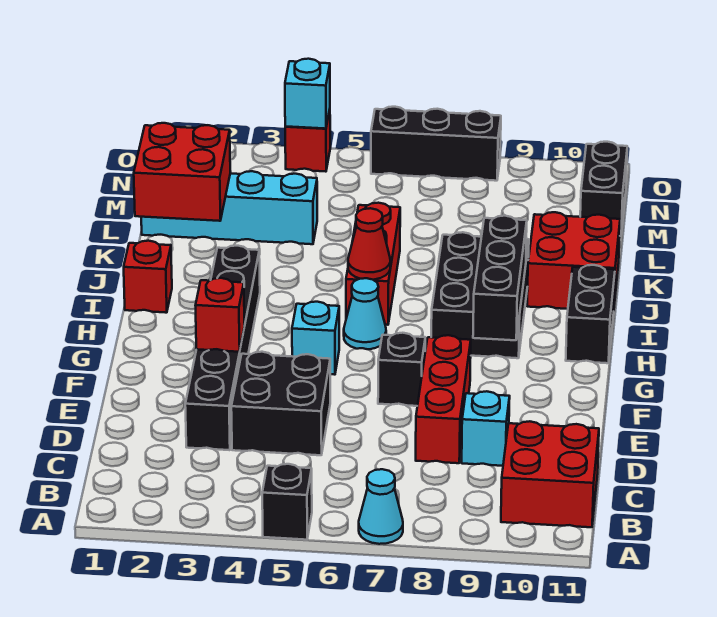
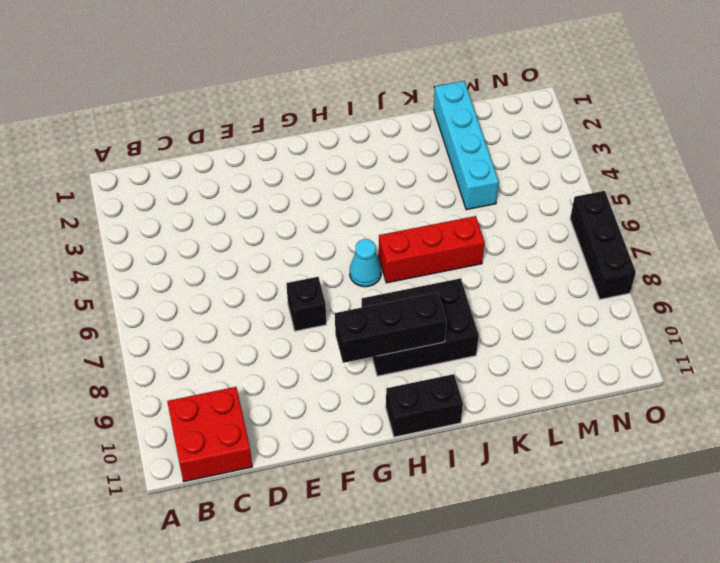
none -> black 1x1 brick [262,464,312,540]
none -> cyan 1x1 cone [359,469,403,544]
none -> black 1x6 brick [185,246,260,450]

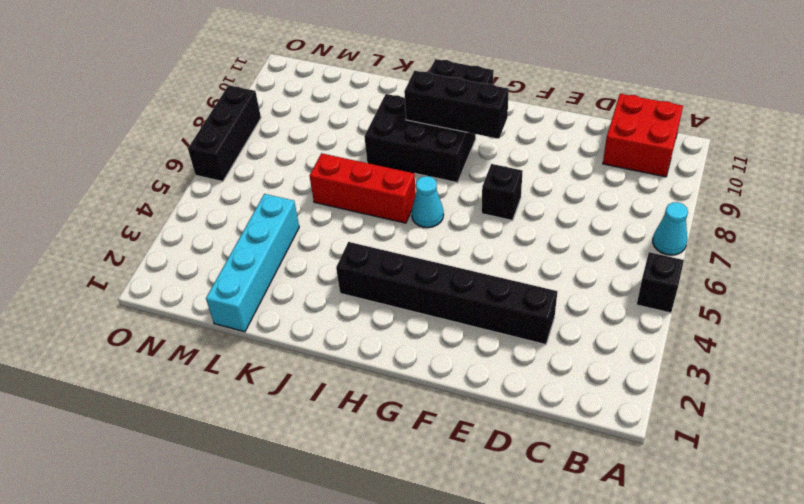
none -> black 2x2 brick [231,352,330,455]
none -> red 1x3 brick [416,335,471,463]
none -> cyan 1x1 brick [462,391,510,466]

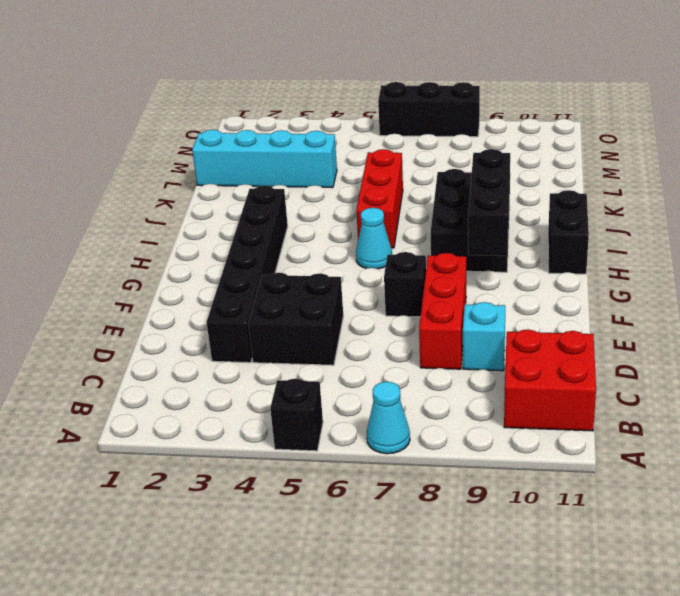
none -> cyan 1x1 brick [292,302,339,375]
none -> red 1x1 brick [124,241,172,313]
none -> red 2x2 brick [527,212,620,309]

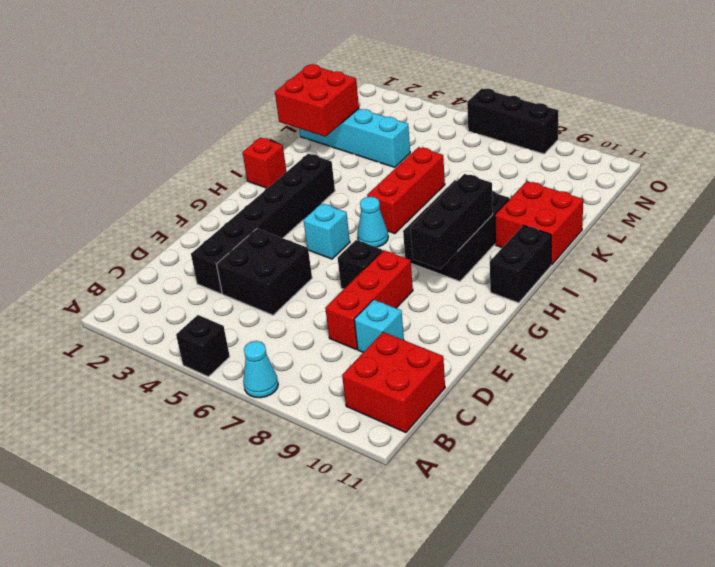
none -> black 1x2 brick [580,142,627,236]
none -> red 1x1 brick [285,110,330,172]
none -> red 1x1 brick [195,278,244,352]

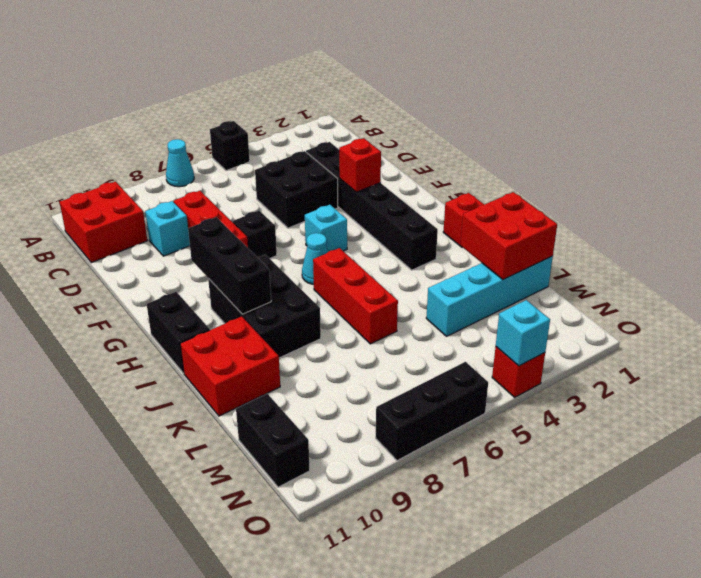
none -> red 1x1 cone [348,208,390,280]

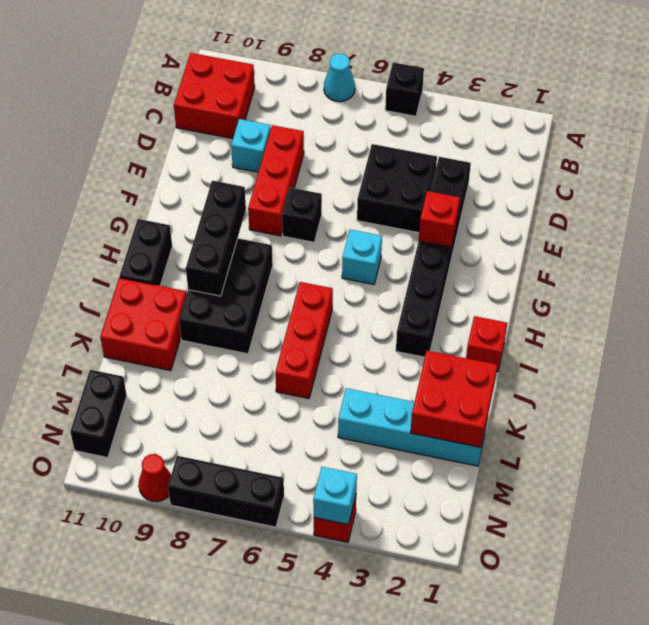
red 1x1 cone [139,454,171,502] -> red 1x1 cone moved to [348,208,390,280]
none -> cyan 1x1 cone [344,278,386,349]

